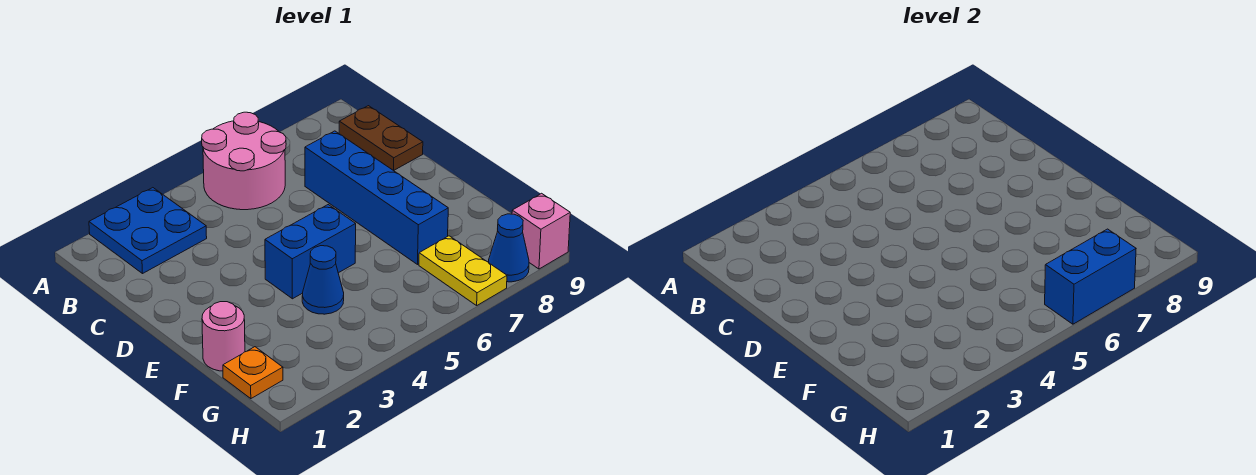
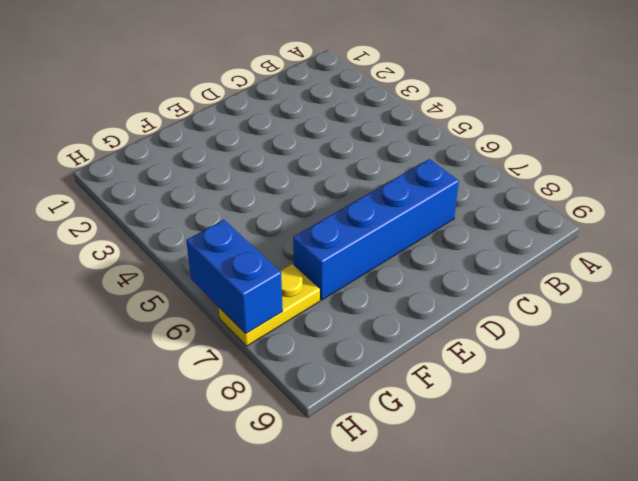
none -> blue 2x2 plate [89,188,207,273]
none -> pink 2x2 round brick [202,112,286,210]
none -> brown 1x2 plate [339,106,423,171]

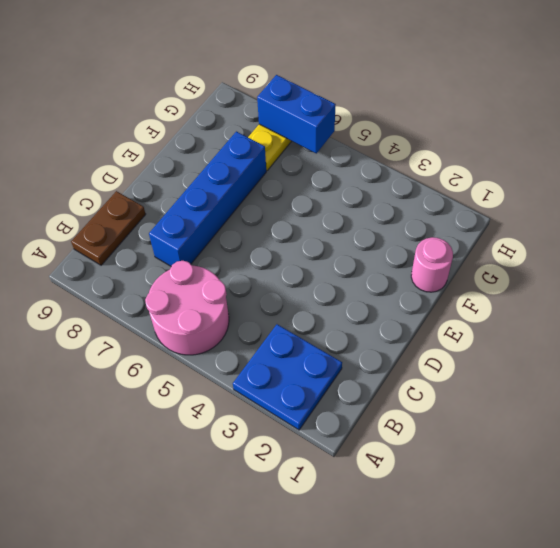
none -> blue 1x2 brick [265,205,356,299]
none -> blue 1x1 cone [302,246,344,314]
none -> orange 1x1 plate [223,347,283,399]

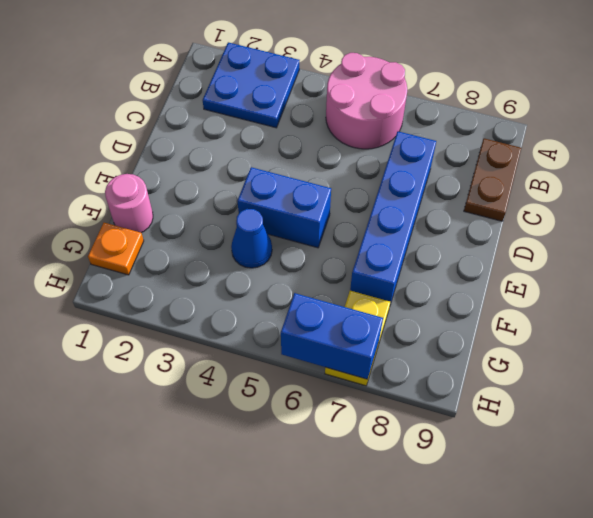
none -> blue 1x1 cone [489,214,529,282]
none -> pink 1x1 brick [512,193,570,269]

